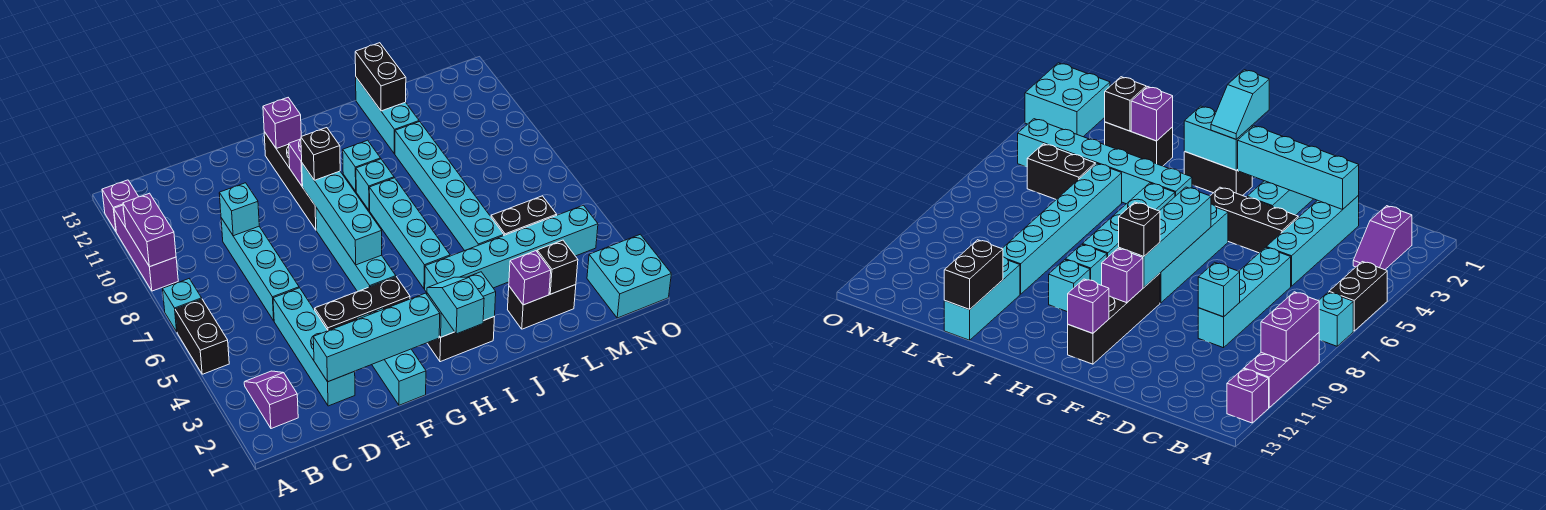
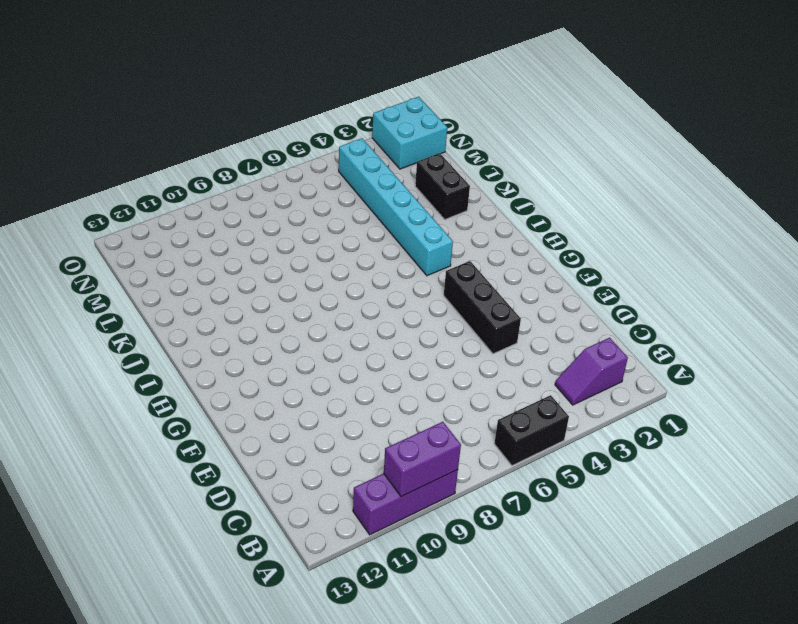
none -> cyan 1x1 brick [163,279,202,332]
none -> purple 1x1 brick [102,180,139,231]
none -> cyan 1x4 brick [273,288,355,406]
none -> cyan 1x4 brick [221,218,299,321]

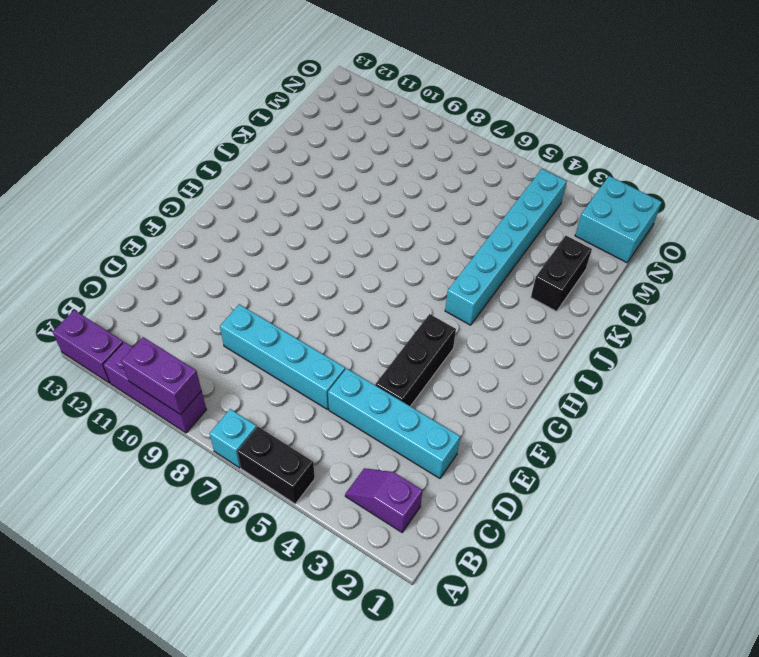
purple 1x2 brick [53,310,124,383] -> purple 1x1 brick [102,180,139,231]
none -> cyan 1x3 brick [357,308,426,405]
none -> cyan 1x4 brick [316,208,396,292]
none -> black 1x4 brick [264,132,316,230]
none -> black 1x2 brick [427,317,494,362]

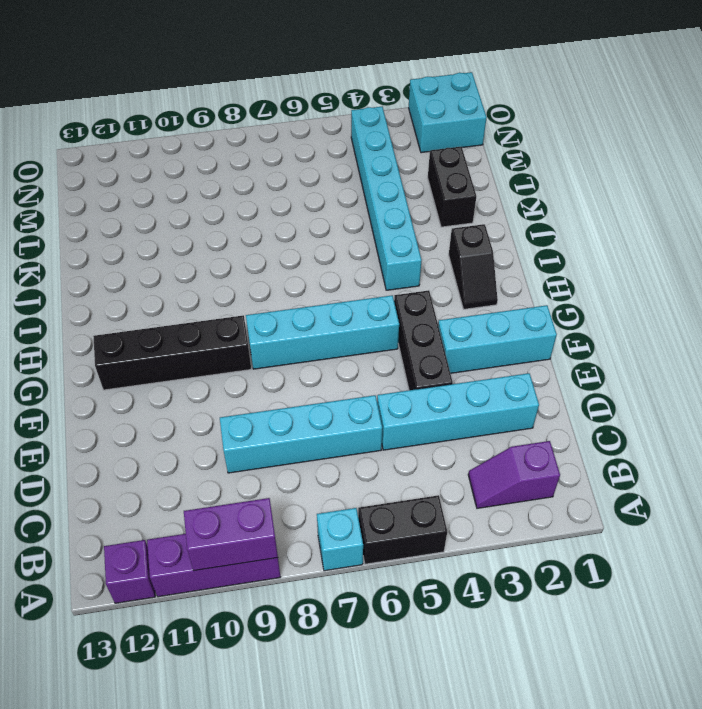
black 1x2 slope [449,224,498,309] -> black 1x2 brick [427,317,494,362]
none -> cyan 1x4 brick [369,178,450,289]
none -> cyan 1x1 brick [356,159,394,210]
none -> cyan 1x1 brick [343,140,381,191]
none -> cyan 1x6 brick [395,122,504,251]

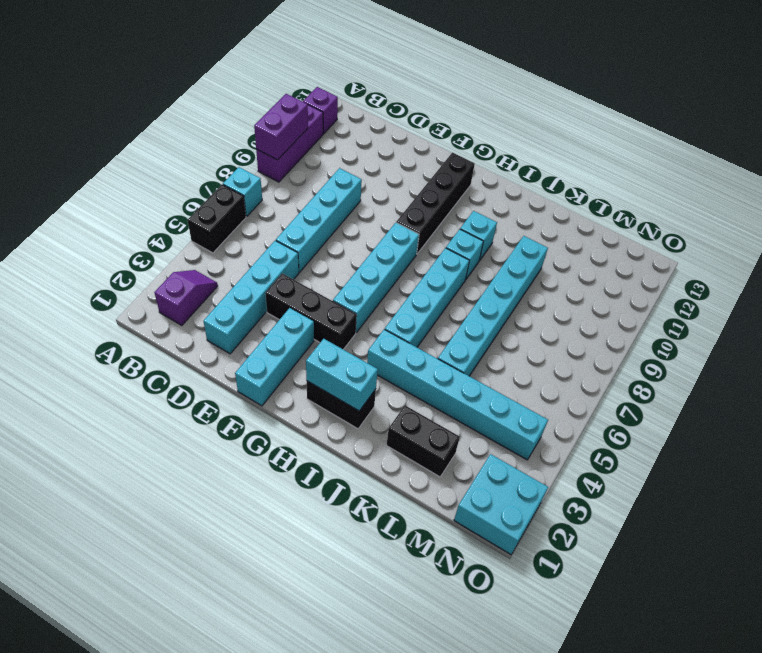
none -> cyan 1x3 brick [356,78,419,154]
none -> black 1x2 brick [491,196,557,235]
none -> cyan 1x4 brick [313,293,440,382]
none -> cyan 1x1 brick [219,183,259,236]

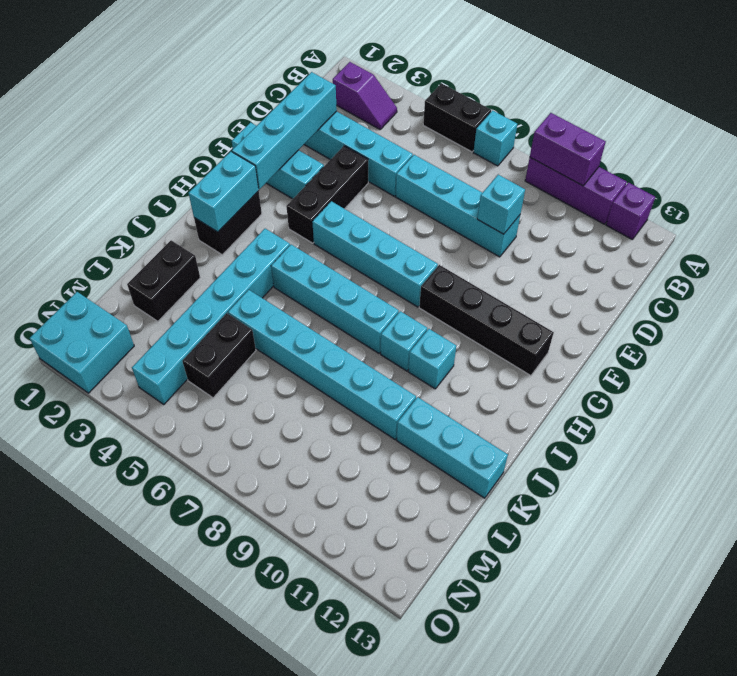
none -> cyan 1x4 brick [302,163,382,265]
none -> purple 1x1 brick [289,139,303,186]
none -> purple 1x1 brick [263,98,301,149]
none -> purple 1x1 brick [509,251,551,305]

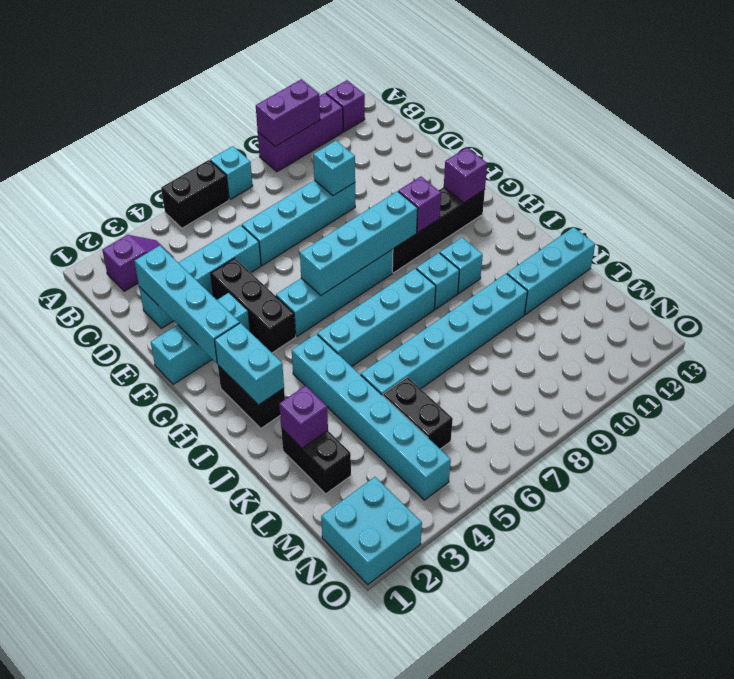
none -> black 1x2 brick [355,43,406,111]
none -> black 1x1 brick [537,240,578,294]
none -> black 1x1 brick [301,128,340,180]
none -> cyan 1x2 slope [427,277,484,334]

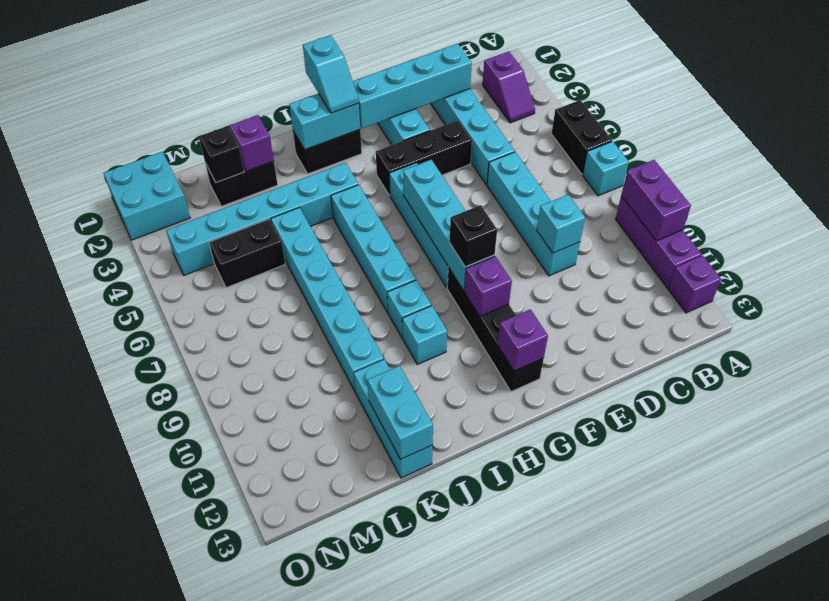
cyan 1x2 brick [367,366,433,459] -> black 1x2 brick [355,43,406,111]

